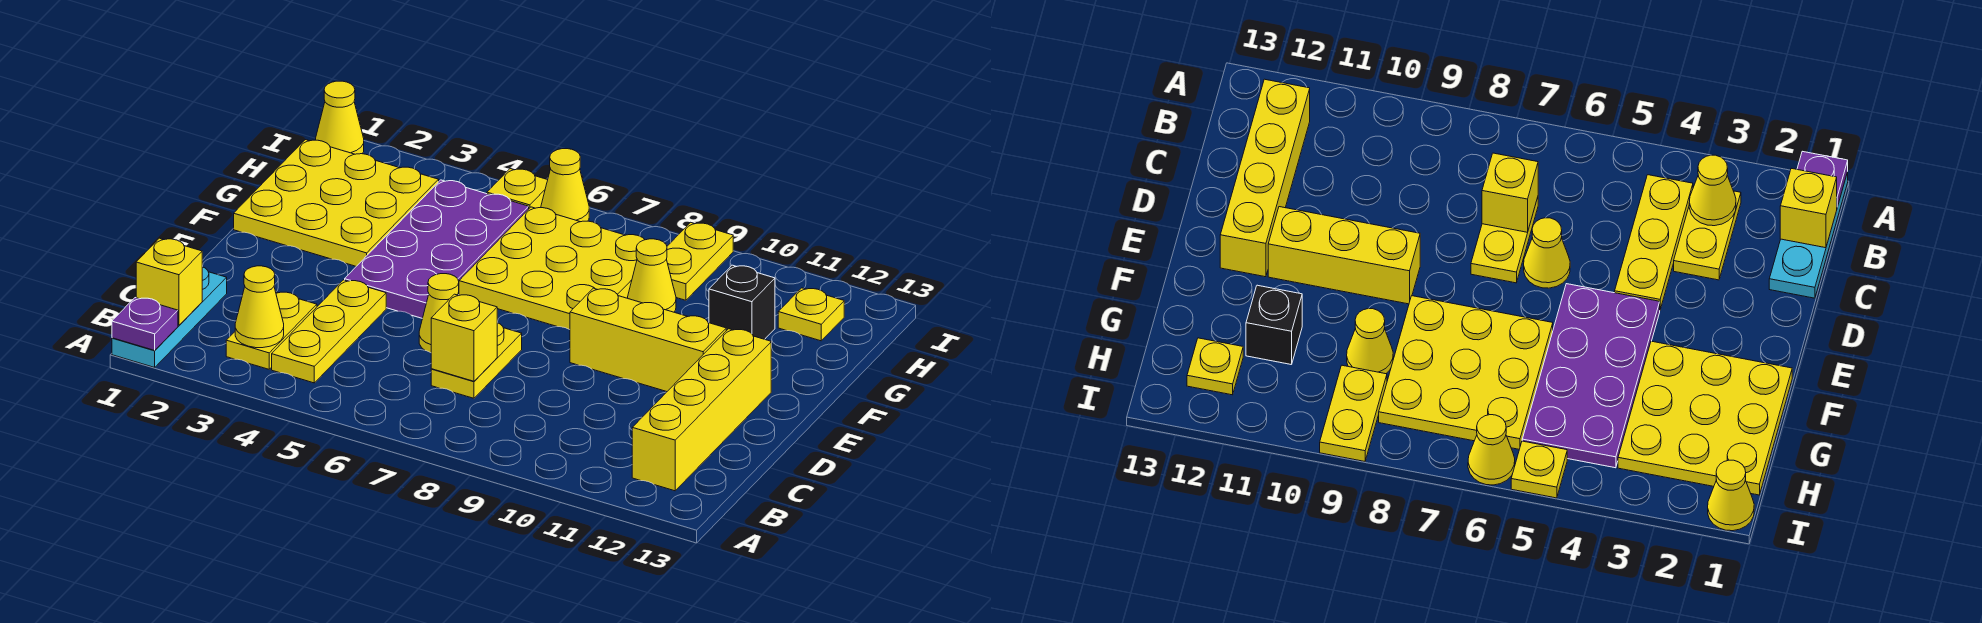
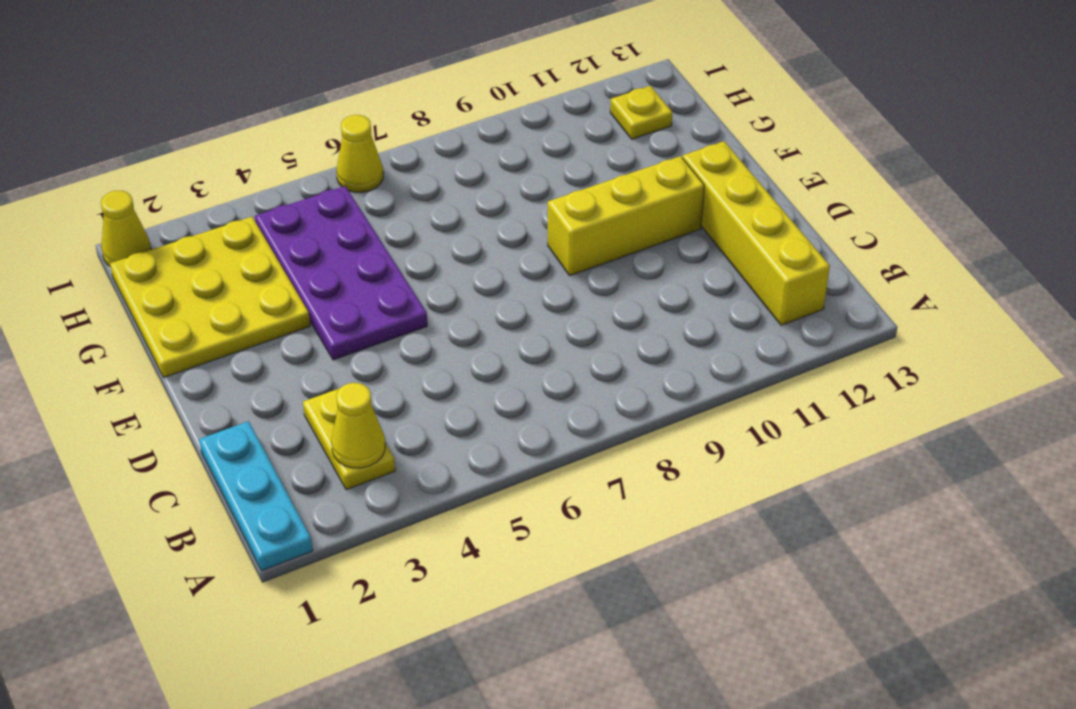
none -> yellow 1x3 plate [272,280,386,383]
none -> yellow 1x2 plate [431,323,522,398]
none -> yellow 1x1 cone [419,274,459,353]

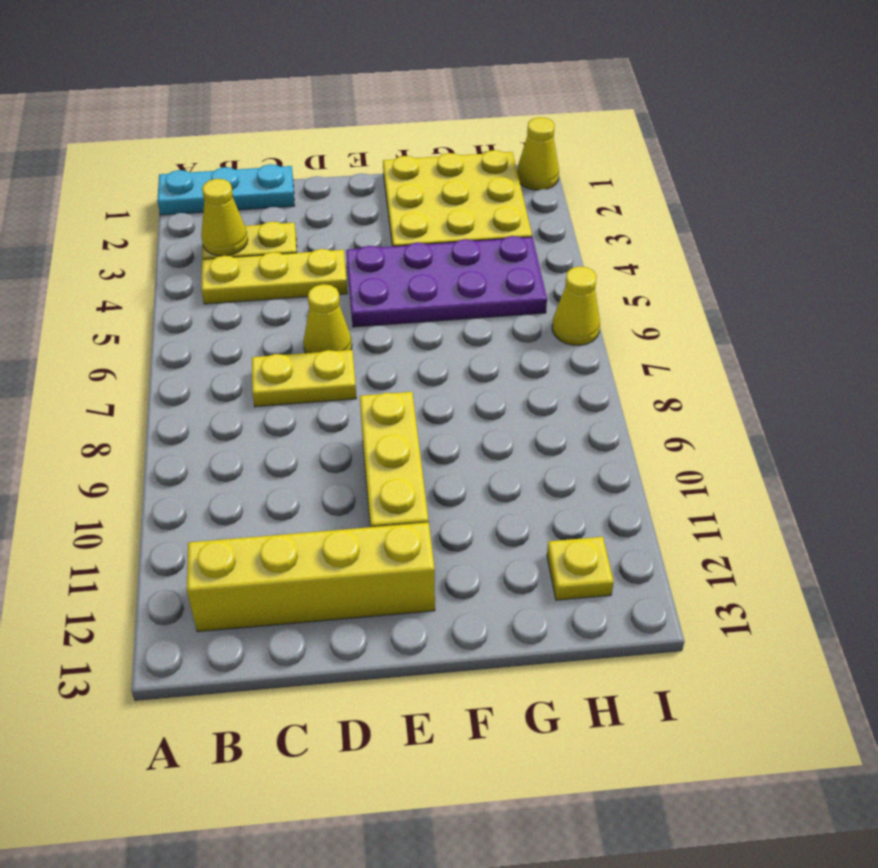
none -> yellow 3x3 plate [459,207,645,330]
none -> yellow 1x1 cone [628,239,676,312]
none -> black 1x1 brick [709,265,775,339]

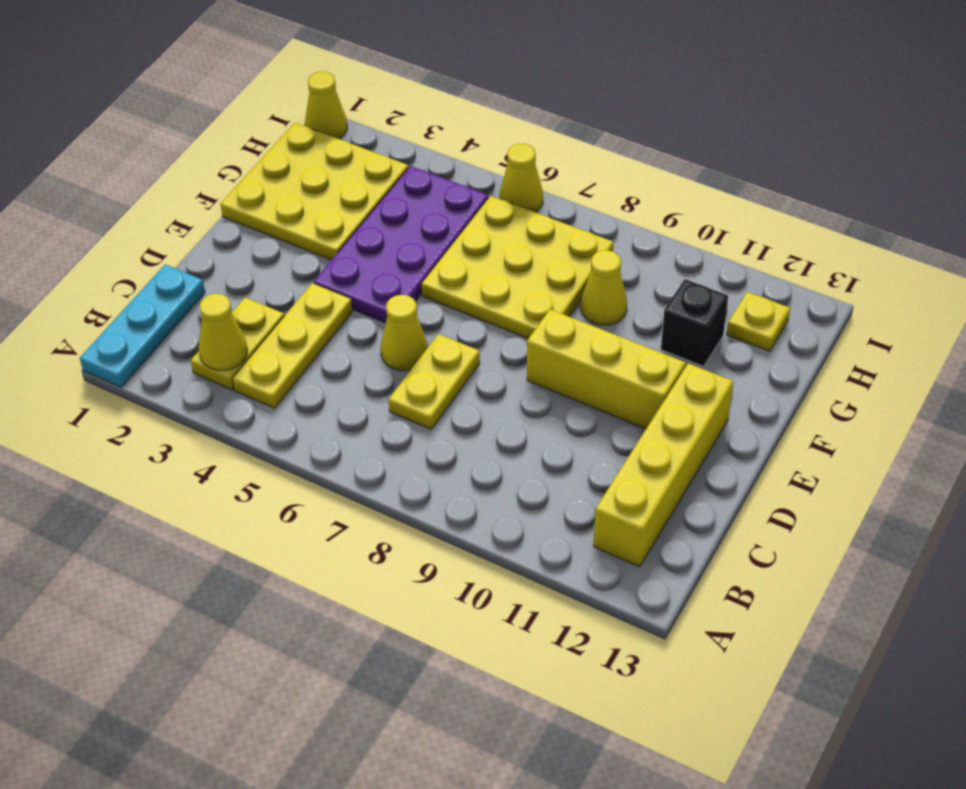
none -> yellow 1x2 plate [666,222,733,300]
none -> yellow 1x1 plate [487,169,548,208]
none -> purple 1x1 plate [112,298,178,350]

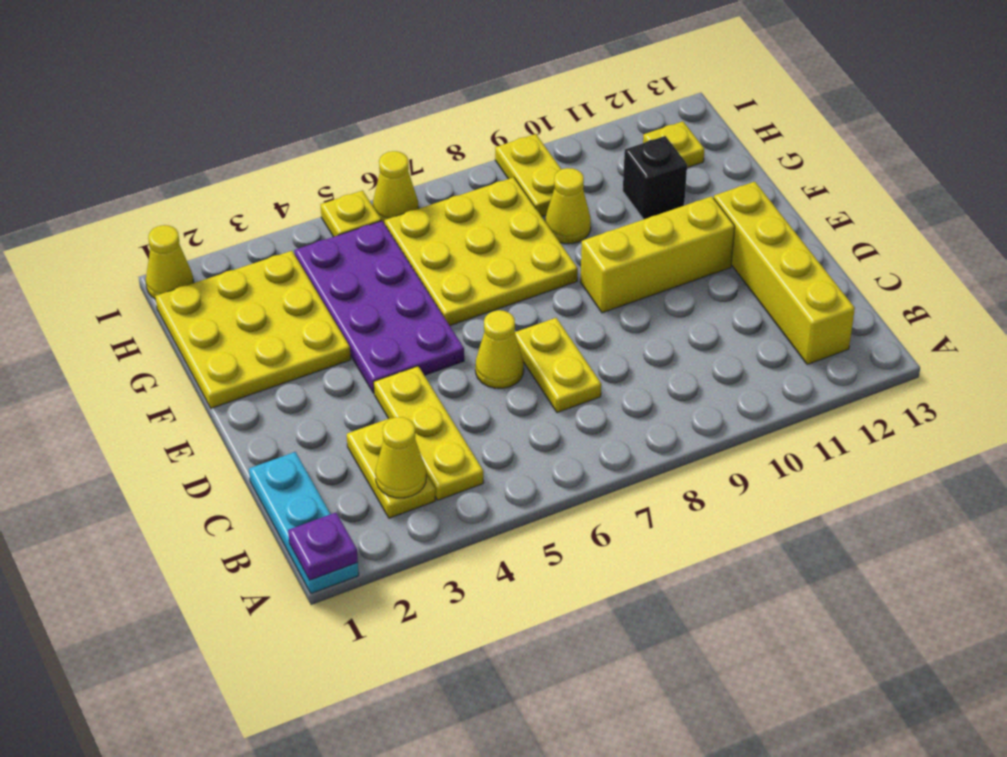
none -> yellow 1x1 brick [136,238,202,325]
none -> yellow 1x1 brick [431,294,497,381]

